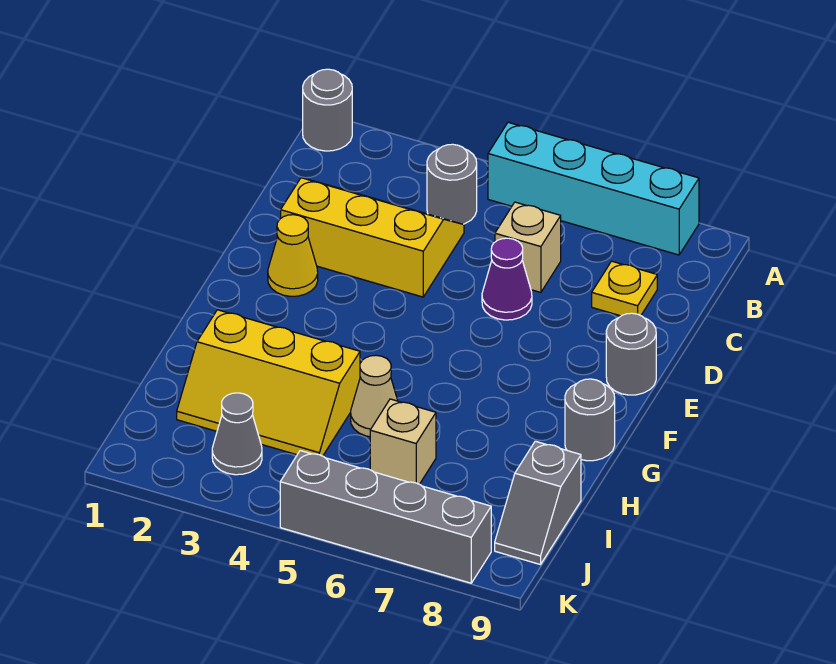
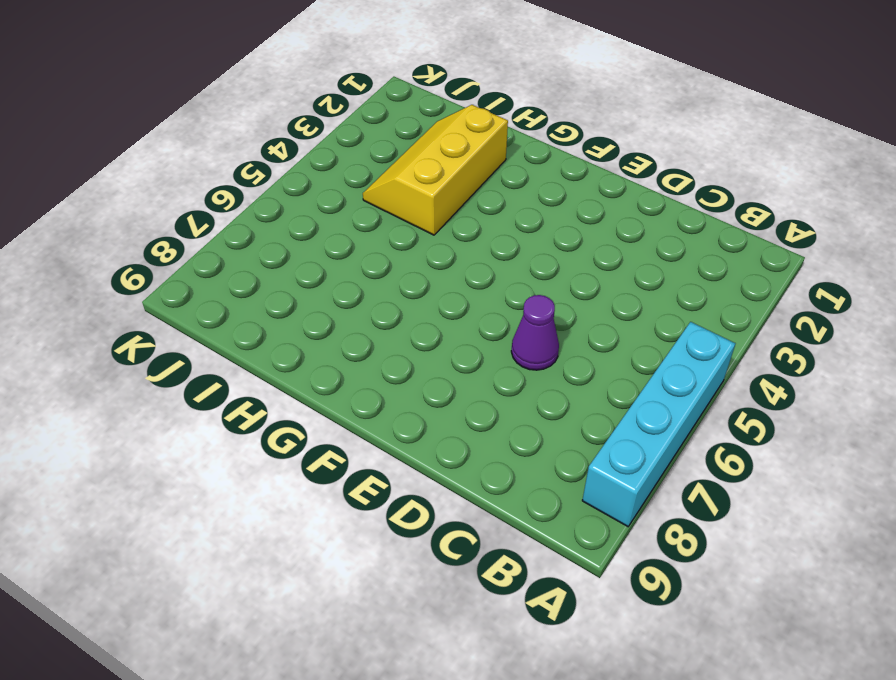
none -> grey 1x1 round brick [303,69,352,151]
none -> grey 1x1 round brick [427,144,477,224]
none -> yellow 2x3 slope [281,178,464,297]

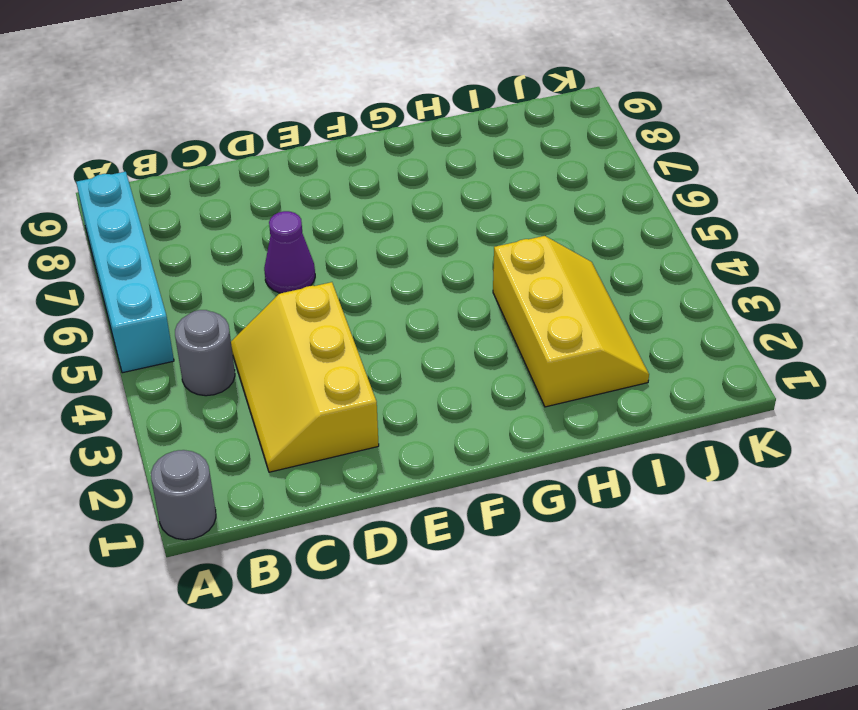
none -> tan 1x1 brick [495,202,561,292]
none -> yellow 1x1 plate [592,261,657,316]
none -> yellow 1x1 cone [268,215,318,296]

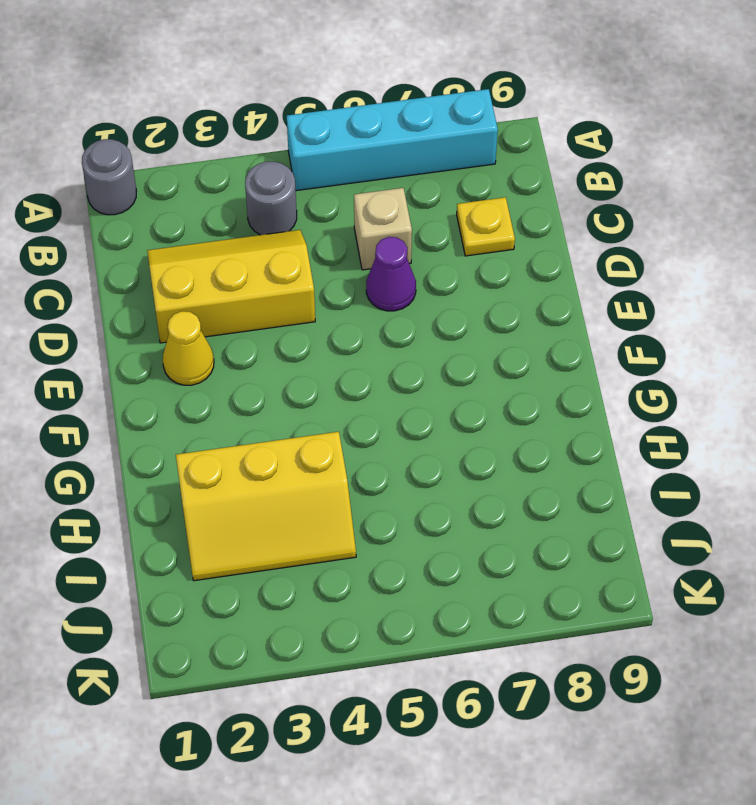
none -> grey 1x1 round brick [606,313,656,395]
none -> grey 1x1 round brick [565,379,615,461]
none -> tan 1x1 cone [351,355,398,437]

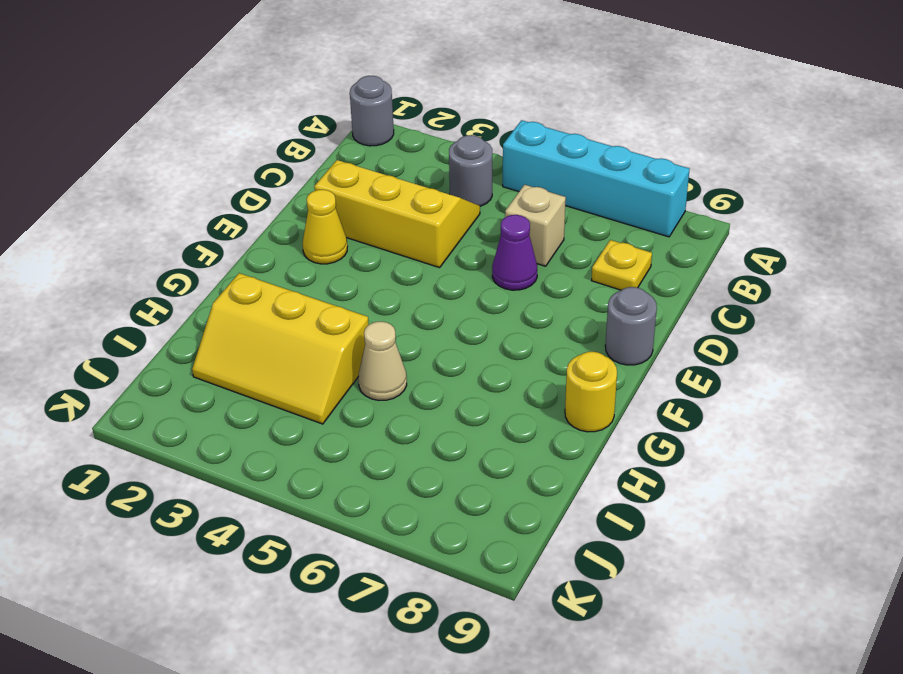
yellow 1x1 round brick [565,352,617,432] -> grey 1x1 round brick [565,379,615,461]
none -> tan 1x1 brick [370,399,436,484]
none -> grey 1x2 slope [495,441,581,565]
none -> grey 1x1 cone [212,393,262,475]

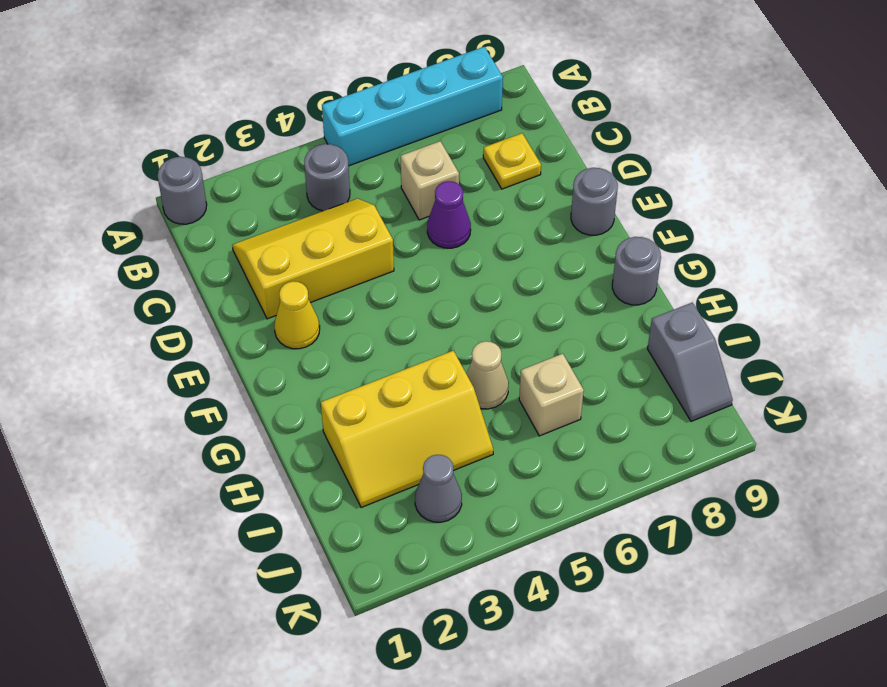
none -> grey 1x4 brick [280,451,491,583]

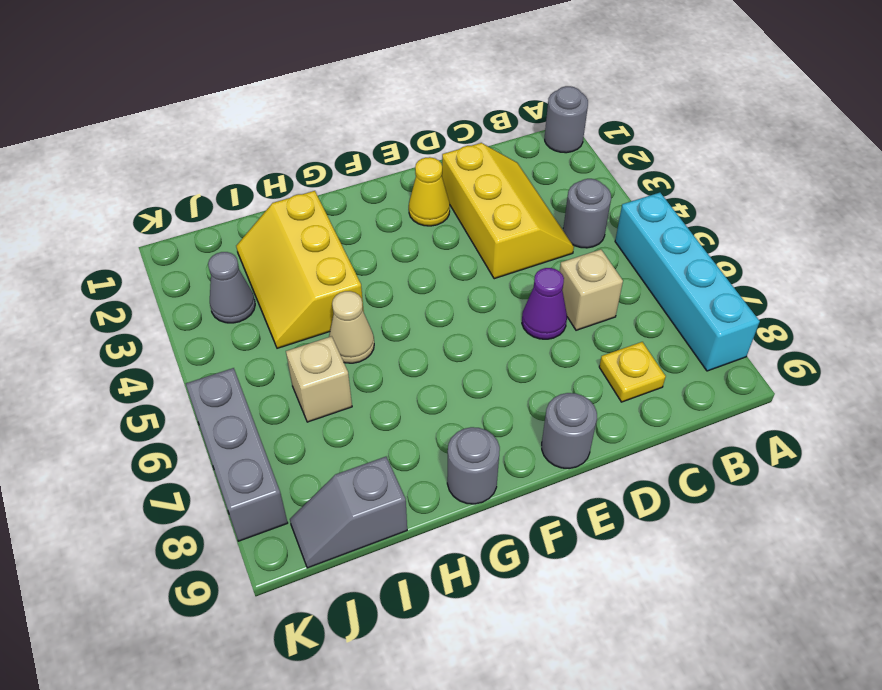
grey 1x3 brick [186,368,288,541] -> grey 1x4 brick [280,451,491,583]

